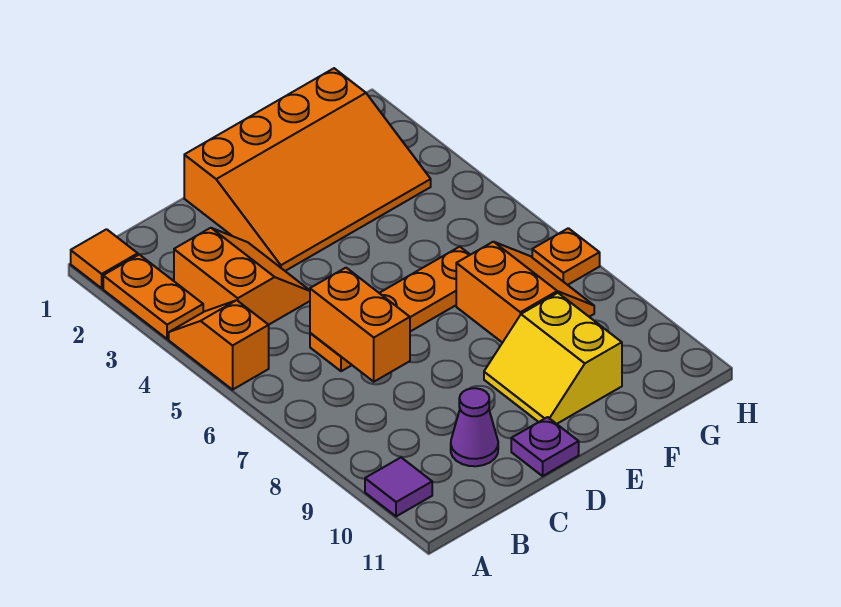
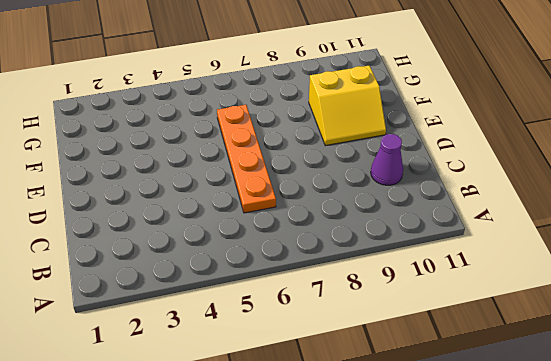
none -> orange 1x1 tile [71,229,138,288]
none -> orange 1x2 plate [103,255,203,339]
none -> orange 1x2 slope [169,300,269,390]

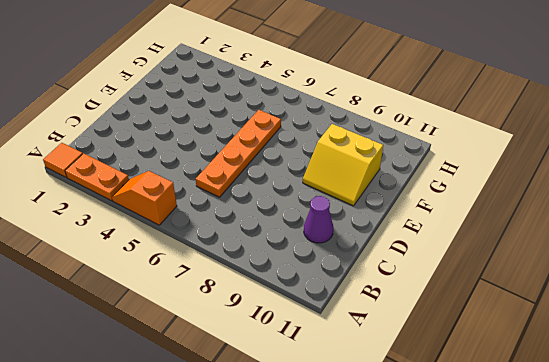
none -> purple 1x1 tile [365,458,432,516]
none -> orange 2x2 slope [174,228,310,325]
none -> orange 3x4 slope [184,68,431,271]

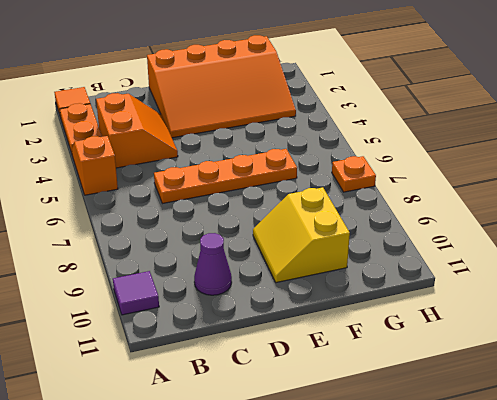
none -> purple 1x1 plate [511,417,579,476]
none -> orange 2x2 slope [456,242,594,343]
none -> orange 1x2 brick [310,268,410,382]

